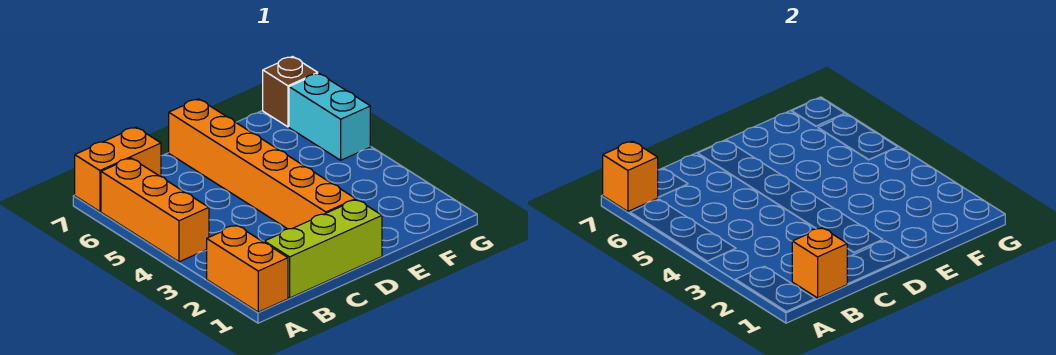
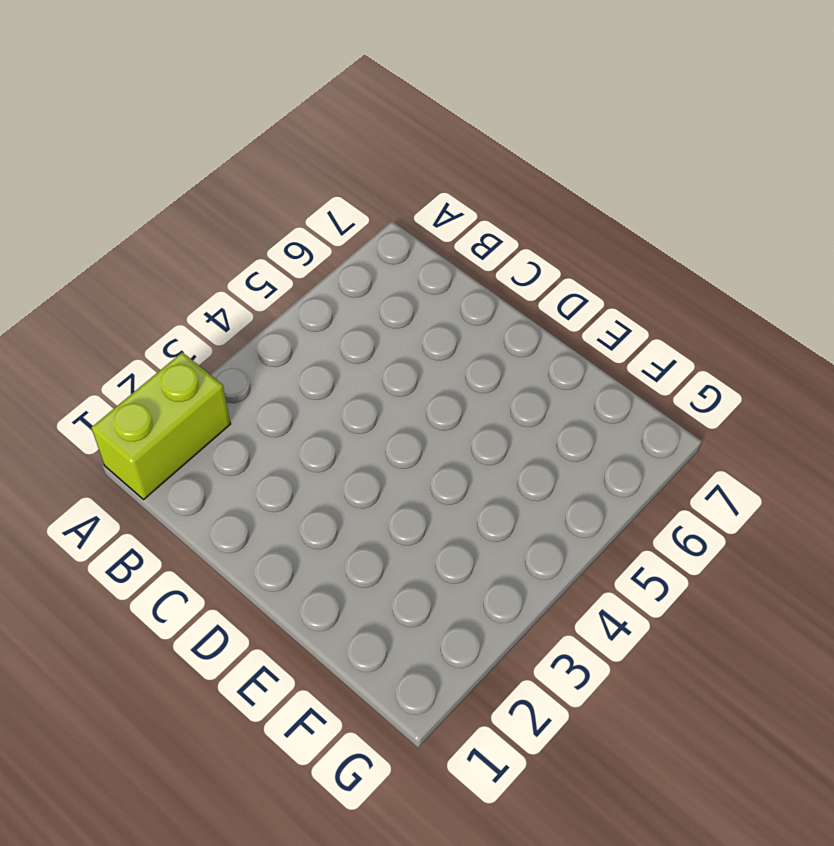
lime 1x2 brick [91,352,230,499] -> orange 1x2 brick [207,225,288,312]
none -> orange 1x3 brick [101,158,209,262]
none -> orange 1x2 brick [75,127,161,211]

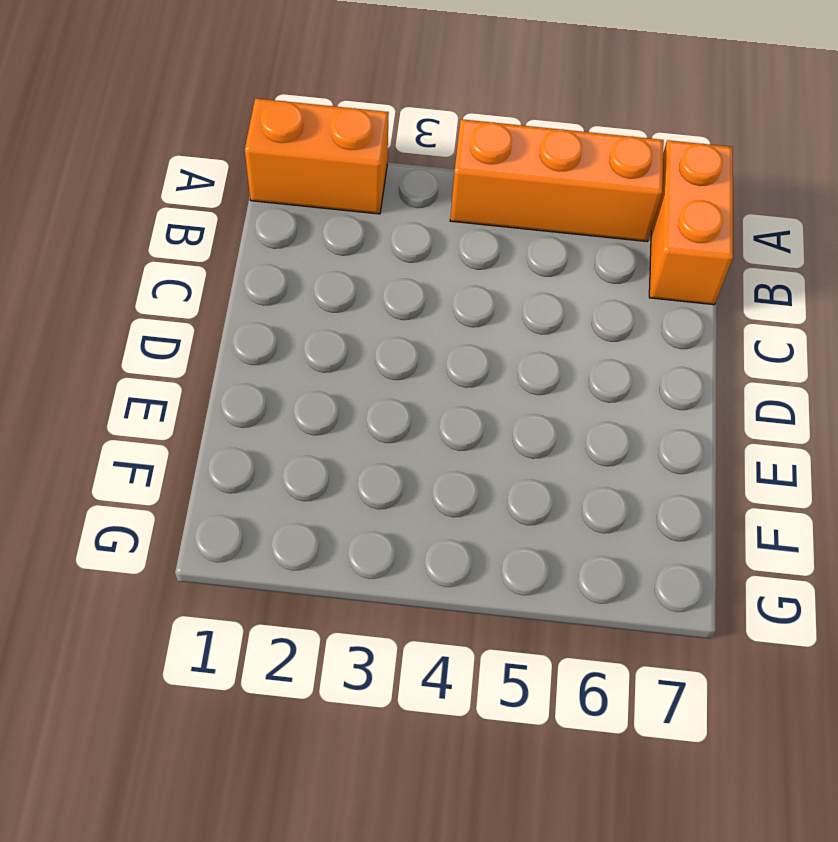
none -> lime 1x3 brick [264,200,382,298]
none -> orange 1x6 brick [169,99,356,229]

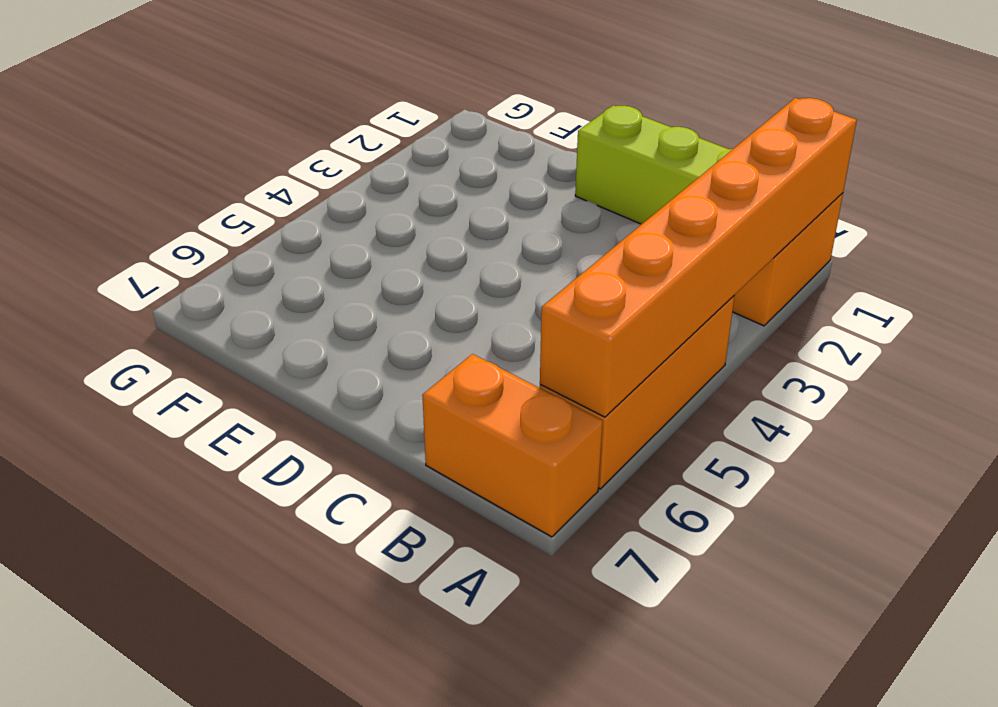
orange 1x6 brick [540,98,857,417] -> orange 1x6 brick moved to [169,99,356,229]
none -> cyan 1x2 brick [289,73,370,160]
none -> brown 1x1 brick [263,57,318,127]

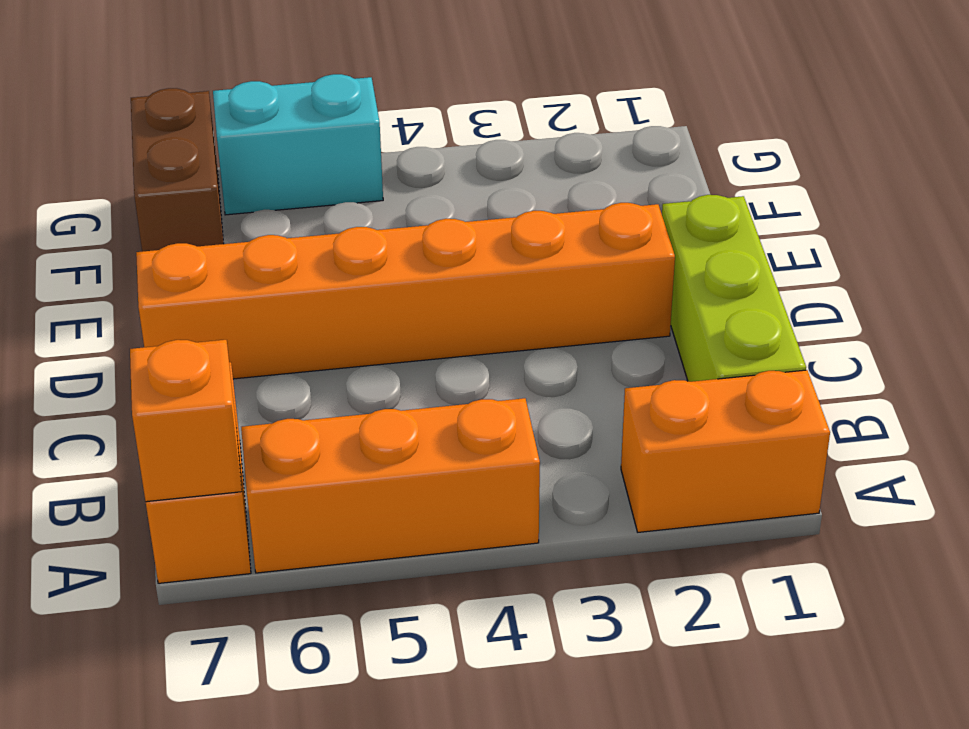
brown 1x2 brick [131,88,224,252] -> brown 1x1 brick [263,57,318,127]
none -> orange 1x1 brick [792,228,848,298]

